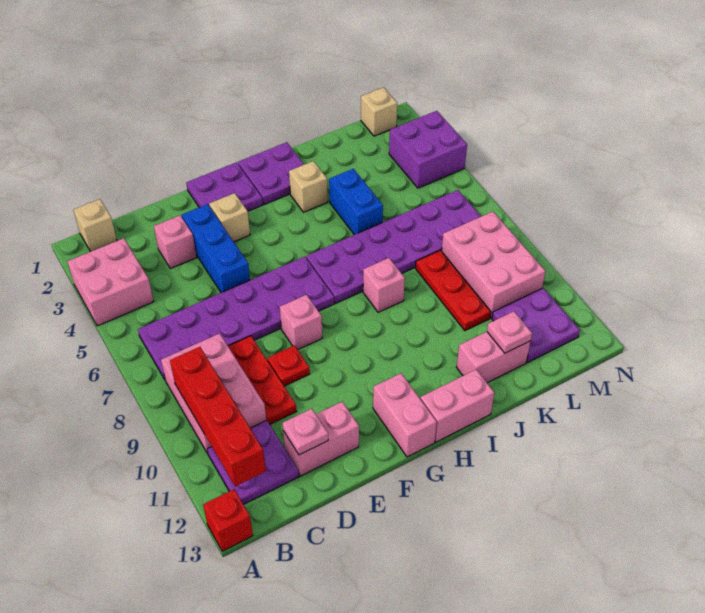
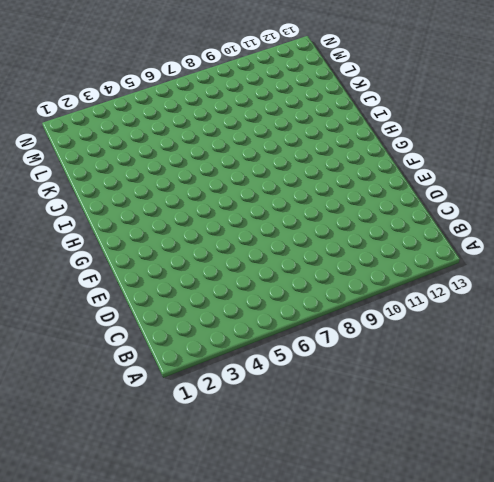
none -> pink 2x2 brick [67,238,154,326]
none -> red 1x1 brick [203,489,253,551]
none -> tan 1x1 brick [74,199,117,252]
none -> purple 2x6 plate [138,257,334,380]

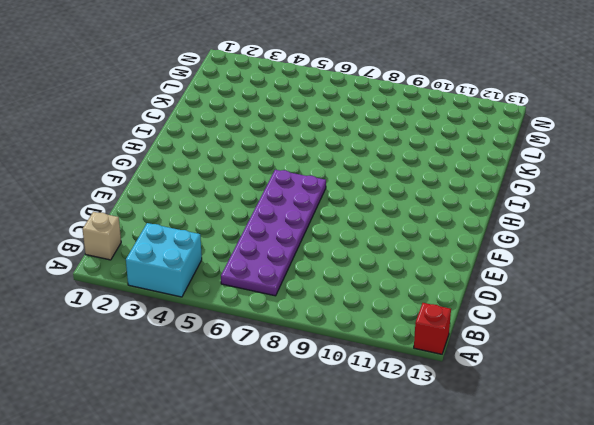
cyan 2x2 brick [126,223,202,297] -> pink 2x2 brick [67,238,154,326]
none -> pink 2x3 brick [161,333,266,454]
none -> purple 2x2 plate [207,420,299,505]
none -> pink 1x1 brick [154,215,196,269]
none -> red 1x3 plate [228,336,297,424]

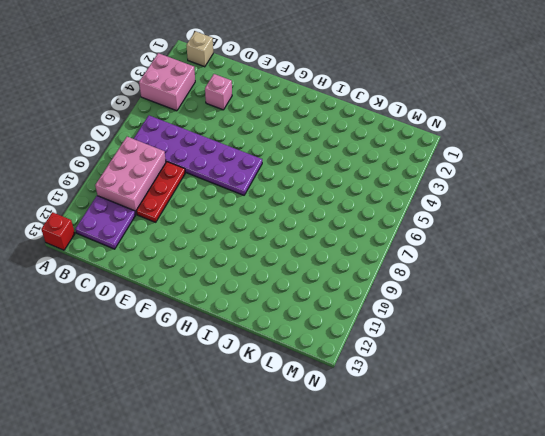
none -> pink 1x2 brick [283,402,359,476]
none -> blue 1x3 brick [182,204,250,293]
none -> red 1x1 plate [267,345,310,386]
none -> purple 2x2 plate [186,162,263,211]

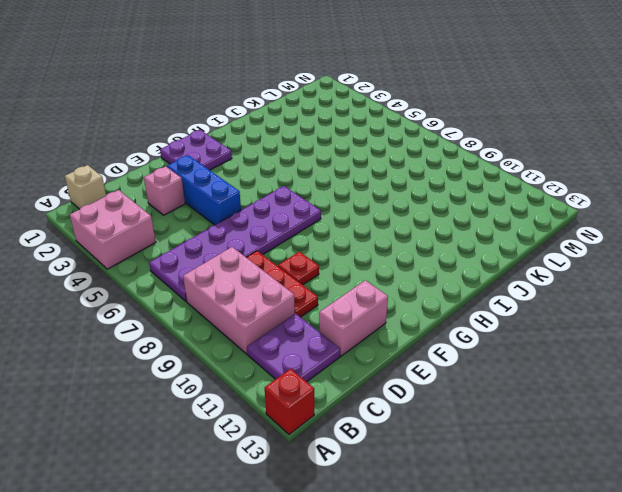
none -> tan 1x1 brick [209,193,250,242]
none -> pink 1x1 brick [280,295,322,349]
none -> pink 1x2 brick [373,373,437,457]
none -> purple 2x2 plate [238,142,304,205]

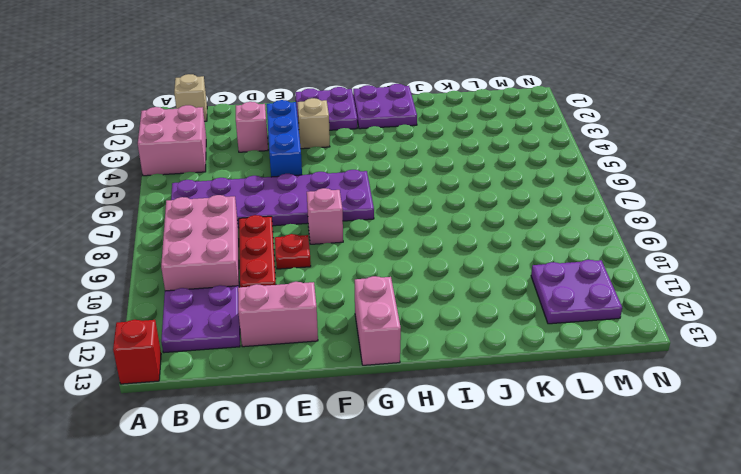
none -> purple 2x6 plate [306,190,481,303]
none -> pink 1x2 brick [420,369,494,442]
none -> tan 1x1 brick [289,161,328,212]
none -> pink 1x1 brick [363,258,405,312]

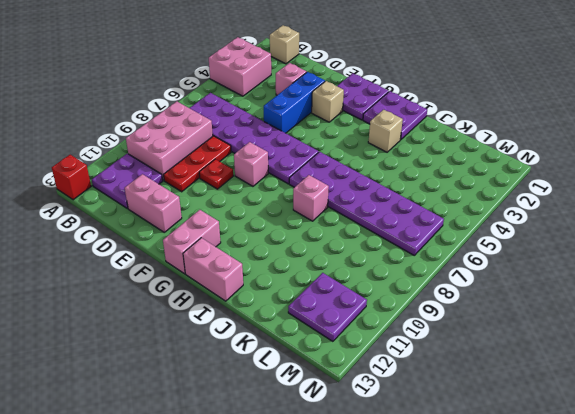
none -> blue 1x2 brick [329,169,383,235]
none -> pink 1x2 brick [456,332,531,383]
none -> red 1x3 plate [415,250,491,331]
none -> pink 2x3 brick [442,211,546,318]

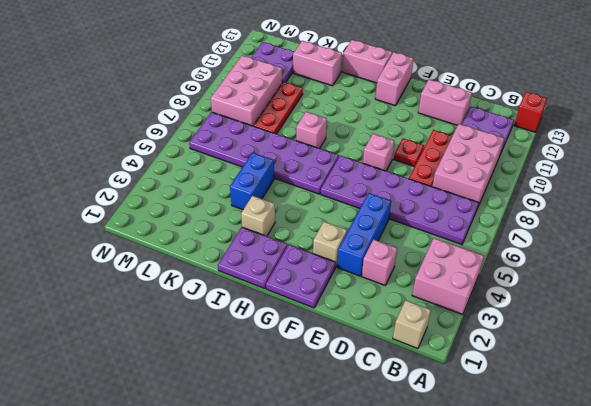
none -> tan 1x1 brick [361,87,397,136]
none -> purple 2x2 brick [389,111,467,188]
none -> red 1x4 brick [170,347,266,486]
none -> pink 1x1 plate [282,409,328,455]

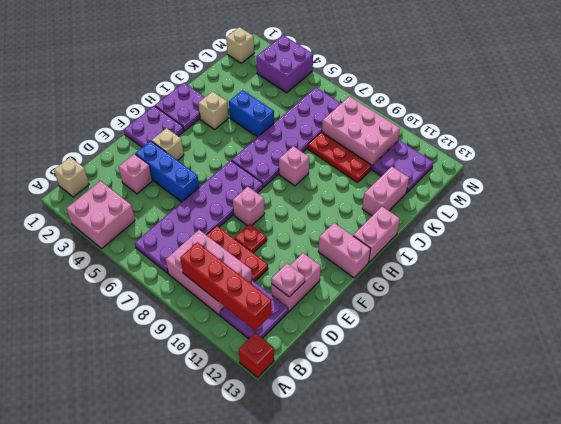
none -> pink 1x1 plate [487,311,532,353]

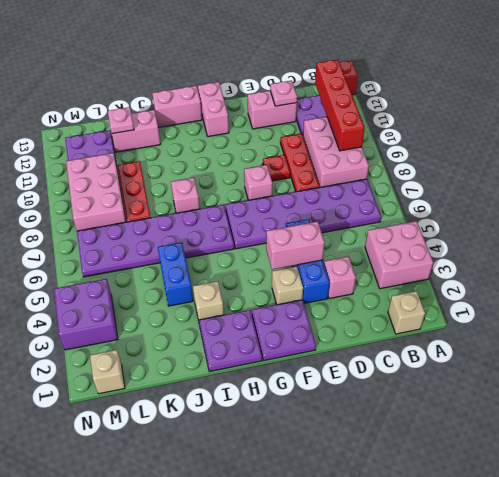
pink 1x2 brick [266,221,325,270] -> none

